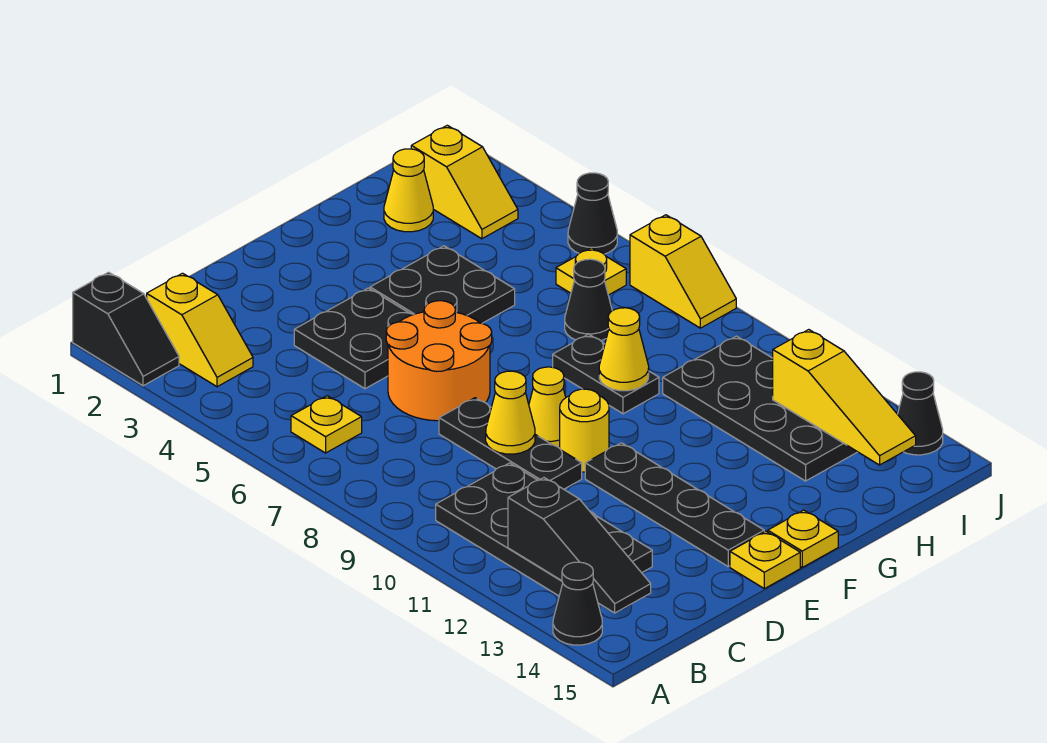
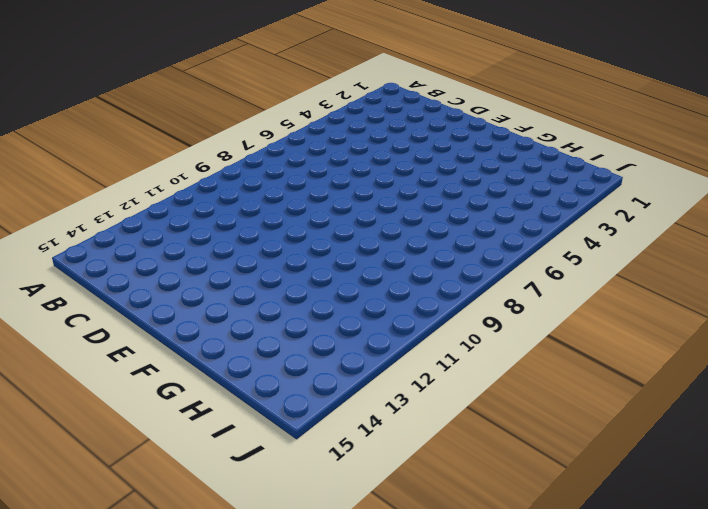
none -> black 1x2 slope [73,272,179,386]
none -> black 1x1 cone [553,562,602,645]
none -> yellow 1x2 slope [147,273,253,387]

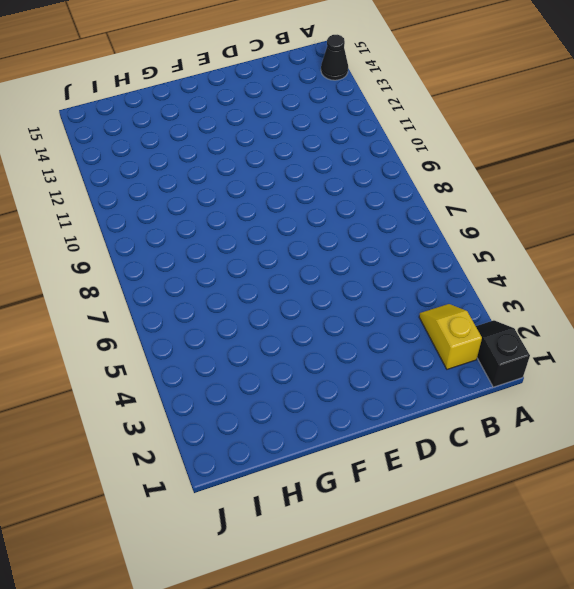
none -> yellow 1x1 plate [291,396,362,453]
none -> black 2x4 plate [436,463,652,596]
none -> black 2x2 plate [294,288,413,389]

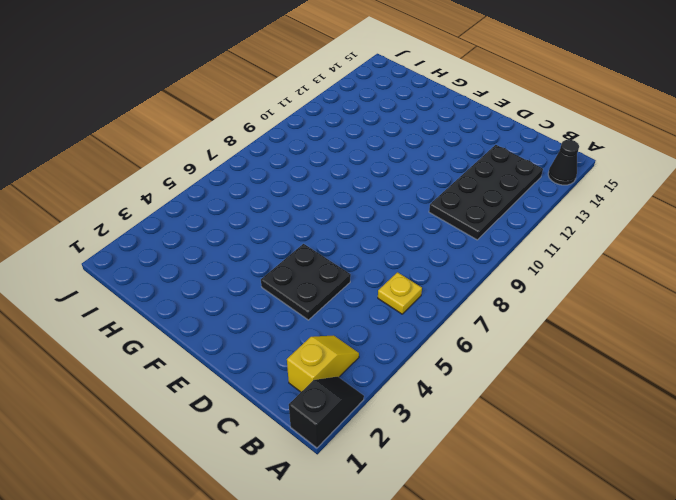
none -> orange 2x2 round brick [386,301,492,421]
none -> black 1x3 plate [439,398,582,489]
none -> yellow 1x1 cone [529,367,566,448]

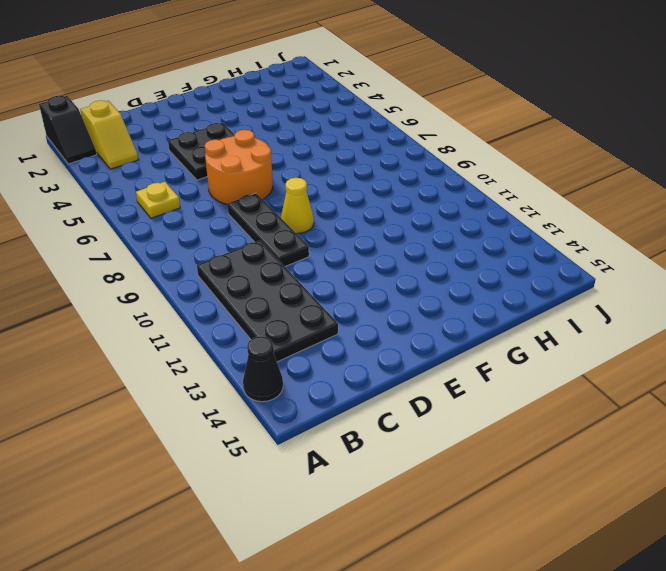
none -> yellow 1x1 round brick [560,389,609,472]
none -> black 1x4 plate [585,443,764,566]
none -> yellow 1x1 plate [730,531,800,589]

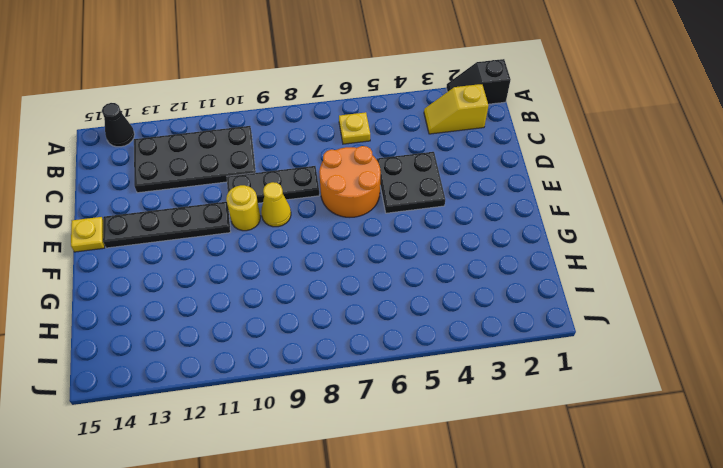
none -> black 2x2 plate [370,246,515,323]
none -> yellow 1x1 plate [768,510,838,567]
none -> black 1x2 plate [553,334,659,414]

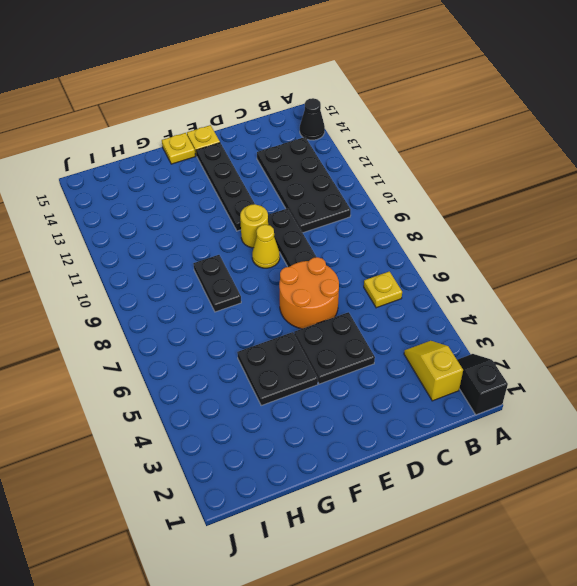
none -> yellow 1x1 cone [384,149,433,232]
none -> black 1x1 cone [565,259,612,341]
none -> black 2x4 plate [663,336,857,481]

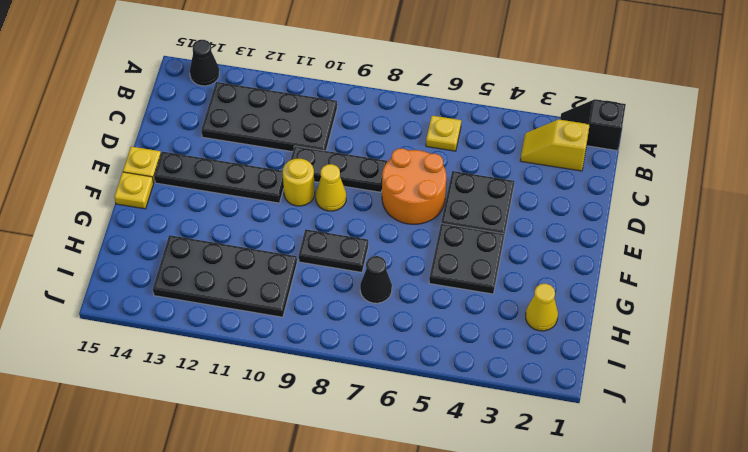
none -> yellow 1x2 slope [411,125,518,239]
none -> yellow 1x1 plate [556,248,626,295]
none -> black 1x1 cone [568,173,617,254]

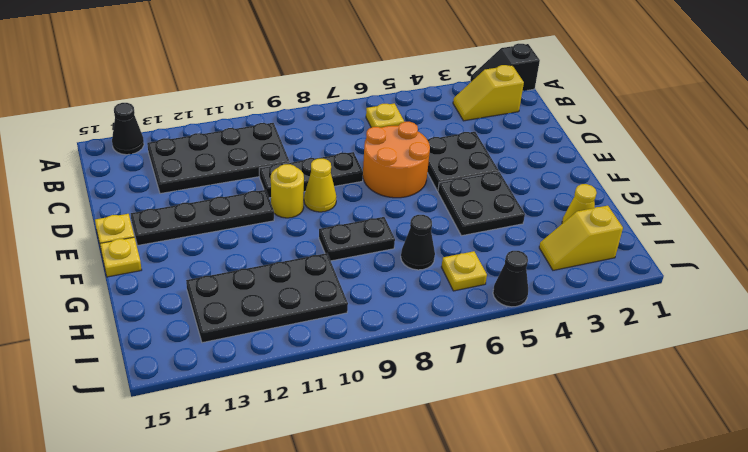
none -> yellow 1x2 slope [630,215,736,328]
none -> black 1x1 cone [898,372,943,455]
none -> black 1x3 slope [508,478,651,613]

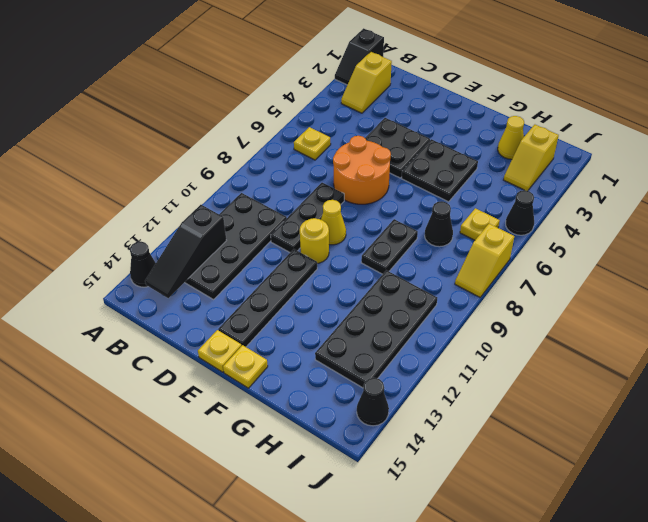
none -> yellow 1x1 cone [486,371,535,454]
none -> yellow 1x1 cone [599,308,649,391]
none -> yellow 1x3 slope [773,330,916,465]

